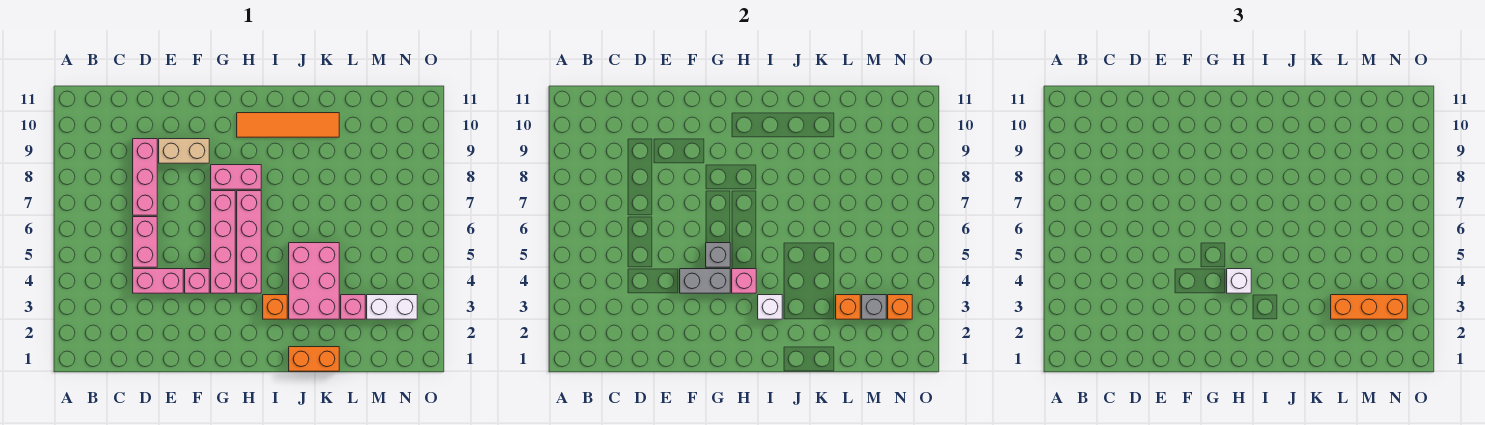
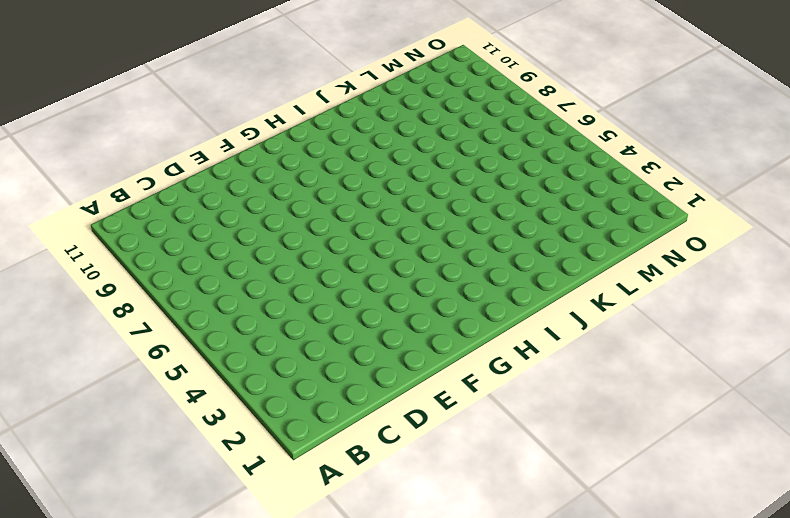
none -> pink 1x2 brick [133,269,183,293]
none -> pink 1x2 brick [133,217,157,267]
none -> pink 1x3 brick [133,139,157,215]

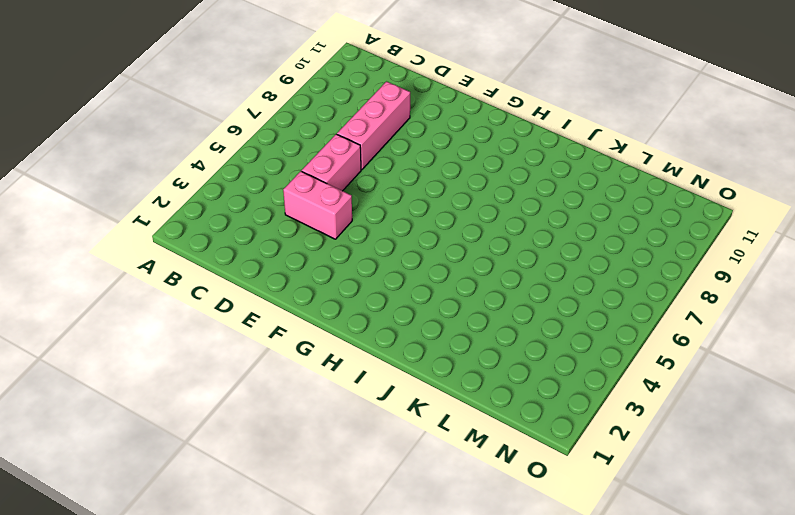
none -> tan 1x2 brick [159,139,209,163]
none -> pink 1x1 brick [185,269,209,293]
none -> pink 1x4 brick [211,191,235,293]

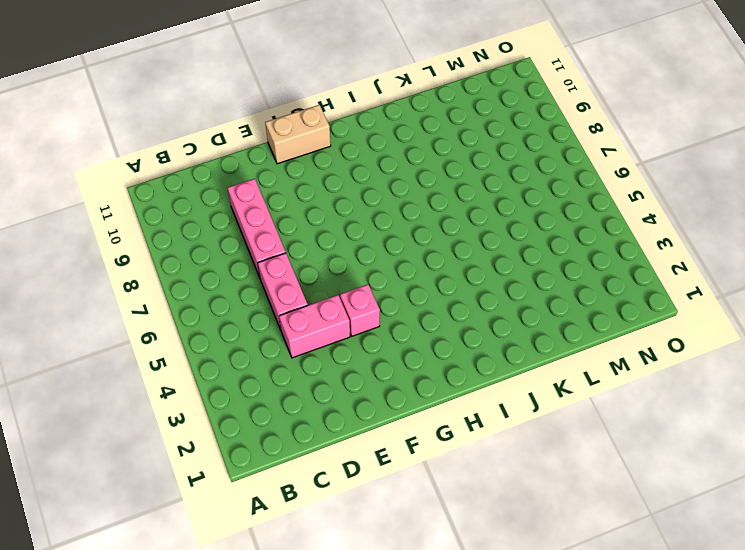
tan 1x2 brick [265,105,331,164] -> tan 1x2 brick moved to [159,139,209,163]
none -> pink 1x4 brick [211,191,235,293]
none -> pink 1x2 brick [211,165,261,189]
none -> pink 1x4 brick [237,191,261,293]

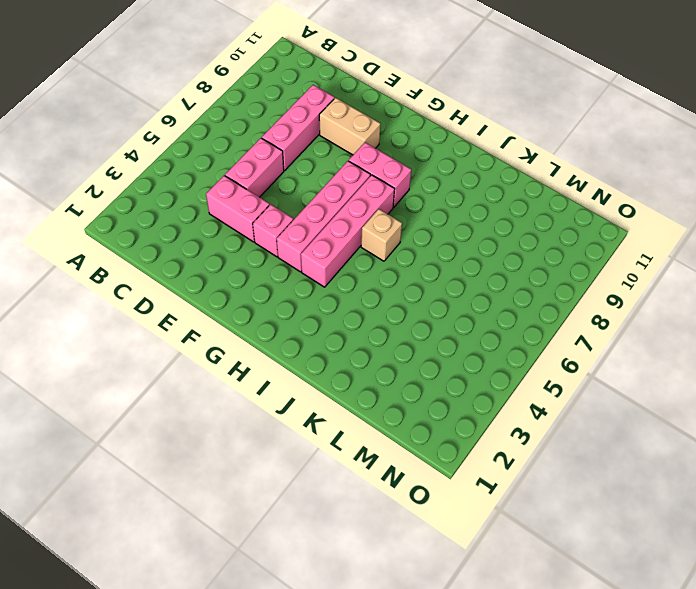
tan 1x1 brick [361,209,402,261] -> none
none -> orange 1x4 tile [237,113,339,137]
none -> orange 1x1 brick [263,295,287,319]
none -> orange 1x2 brick [289,347,339,371]

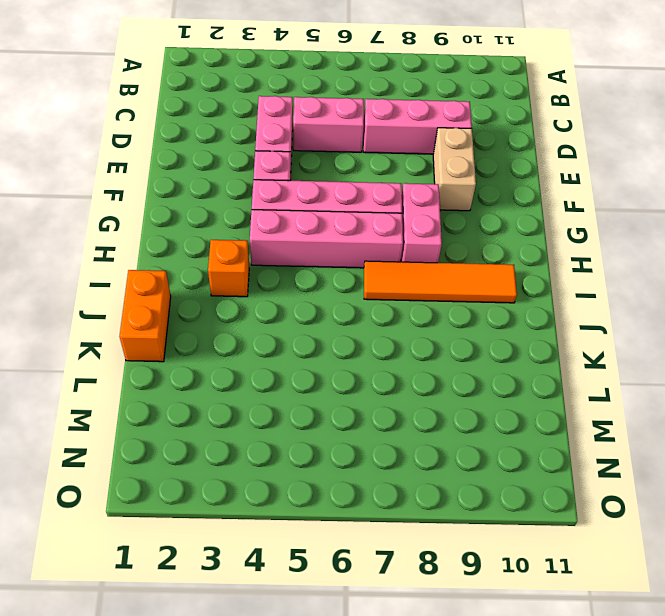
orange 1x4 tile [364,261,517,303] -> orange 1x4 tile turned to [237,113,339,137]
none -> pink 2x3 brick [289,243,339,319]
none -> pink 1x1 brick [341,295,365,319]
none -> white 1x2 brick [367,295,417,319]

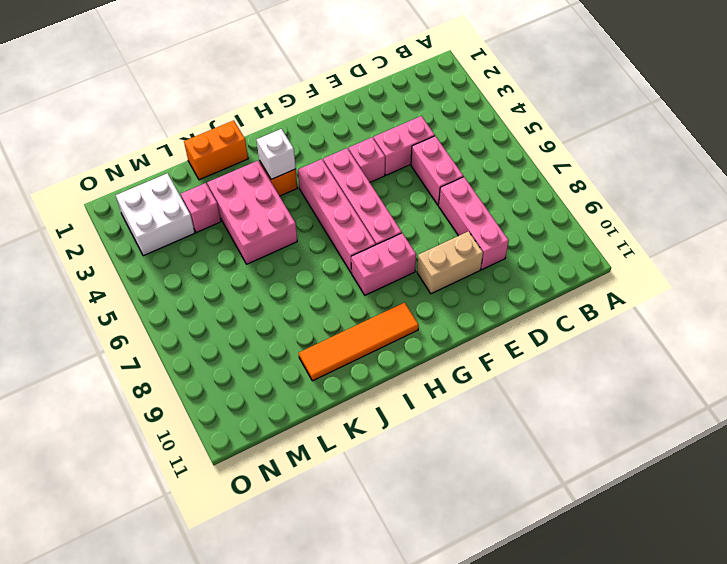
white 2x2 brick [116,173,195,256] -> white 1x2 brick [367,295,417,319]
none -> grey 1x2 brick [680,269,730,293]
none -> grey 1x1 brick [706,243,730,267]
none -> pink 1x1 brick [732,269,756,293]

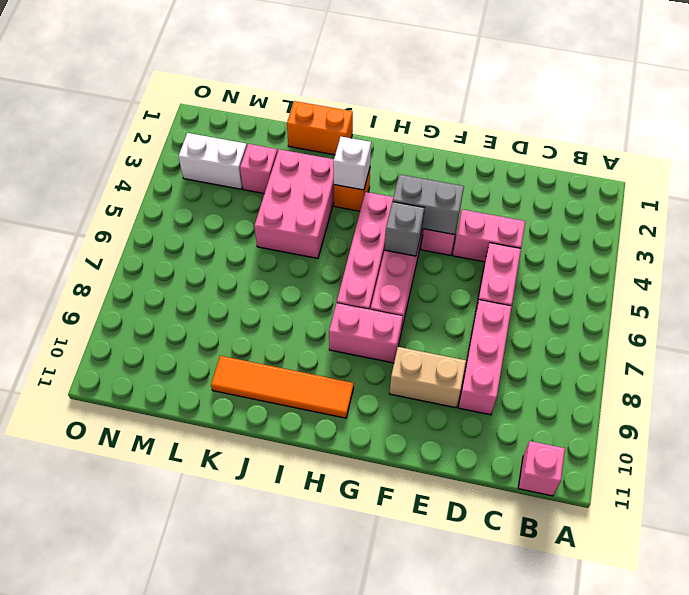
pink 1x1 brick [518,441,565,496] -> pink 1x1 brick moved to [732,269,756,293]
none -> orange 1x1 brick [836,295,860,319]
none -> grey 1x1 brick [862,295,886,319]
none -> orange 1x1 brick [888,295,912,319]

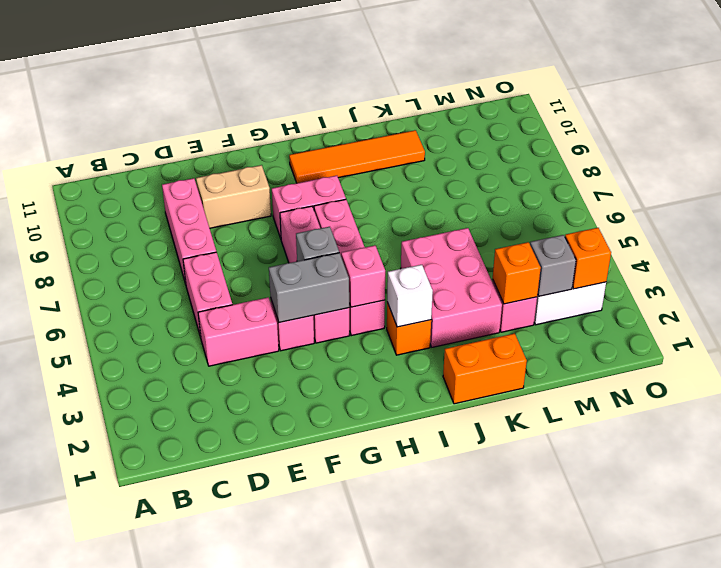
none -> white 1x1 brick [1227,269,1251,293]
none -> orange 1x3 brick [1331,295,1407,319]

